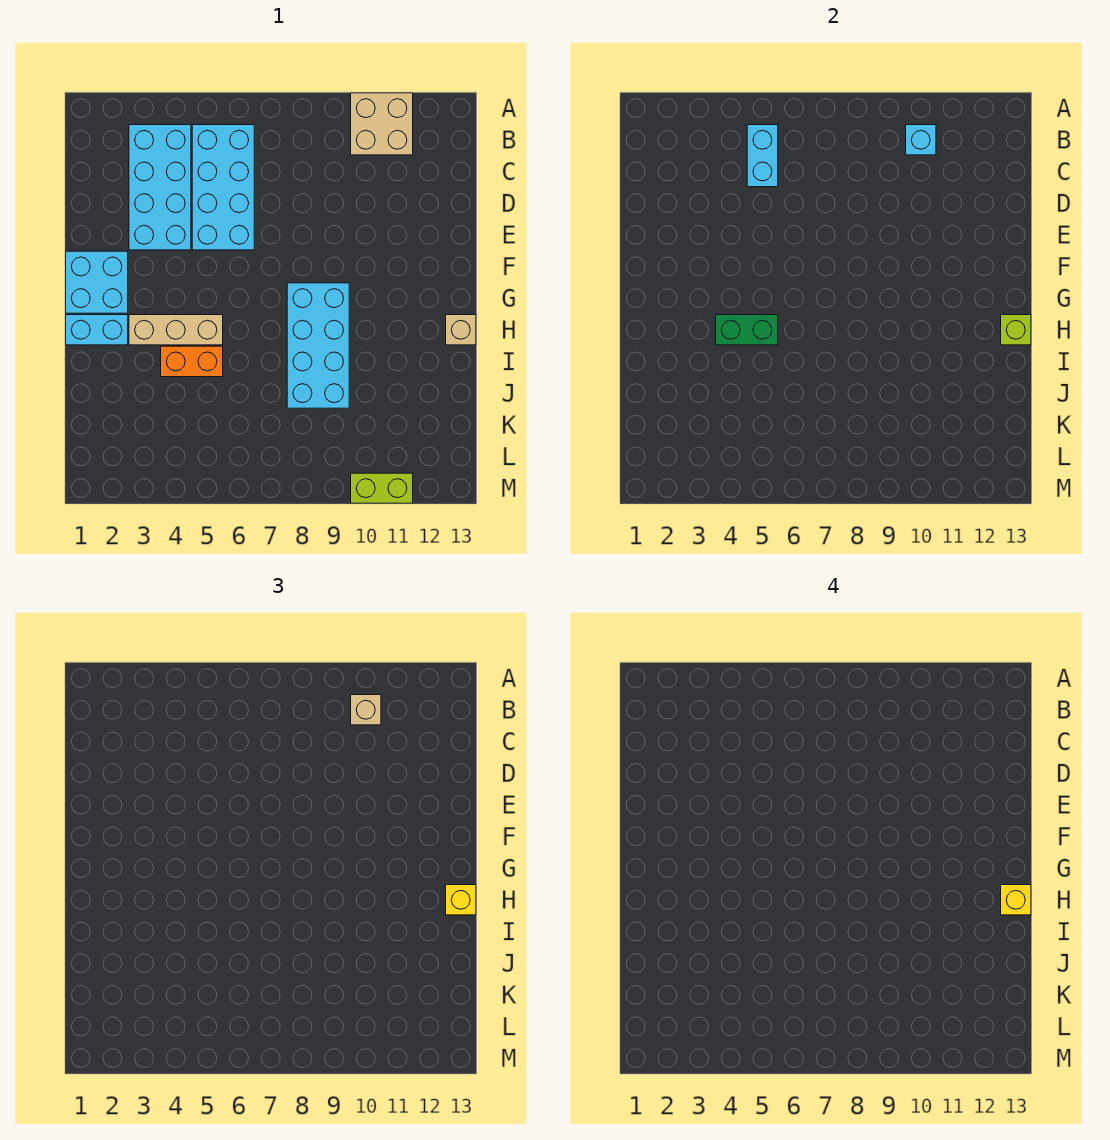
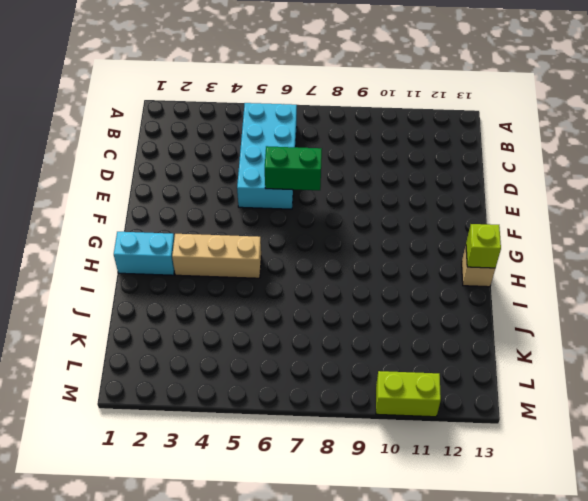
green 1x2 brick [265,146,322,190] -> green 1x2 brick moved to [716,315,778,345]
none -> tan 2x2 brick [351,93,413,155]
none -> cyan 2x4 brick [129,125,191,250]
none -> cyan 2x2 brick [66,251,128,313]

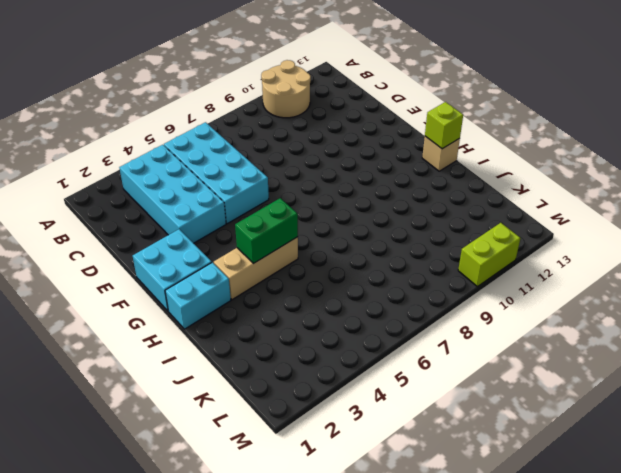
tan 2x2 round brick [261,60,311,118] -> tan 2x2 brick [351,93,413,155]
none -> cyan 2x4 brick [287,283,349,408]
none -> orange 1x2 brick [161,346,223,377]
none -> cyan 1x2 brick [747,125,778,187]

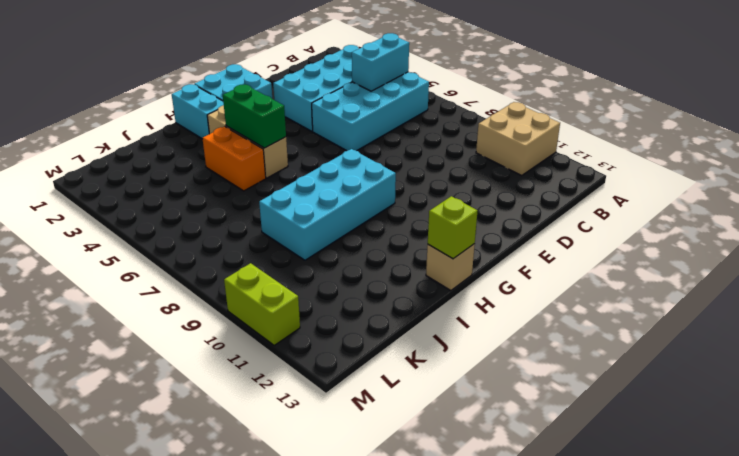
none -> cyan 1x1 brick [906,125,936,155]
none -> tan 1x1 brick [351,695,381,725]
none -> yellow 1x1 brick [446,885,476,915]

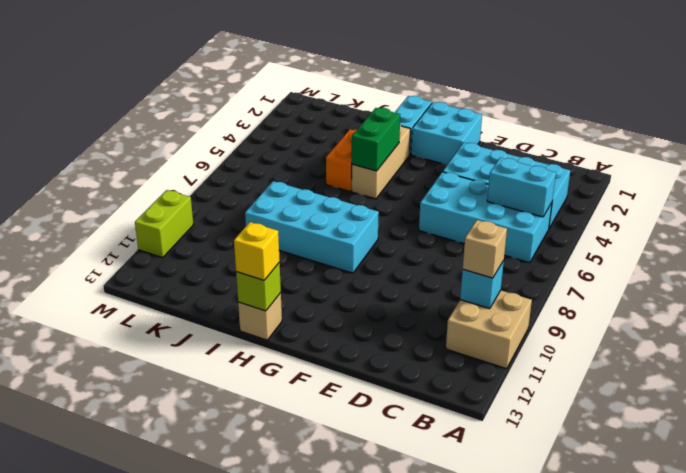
none -> yellow 1x1 brick [1001,885,1031,915]

